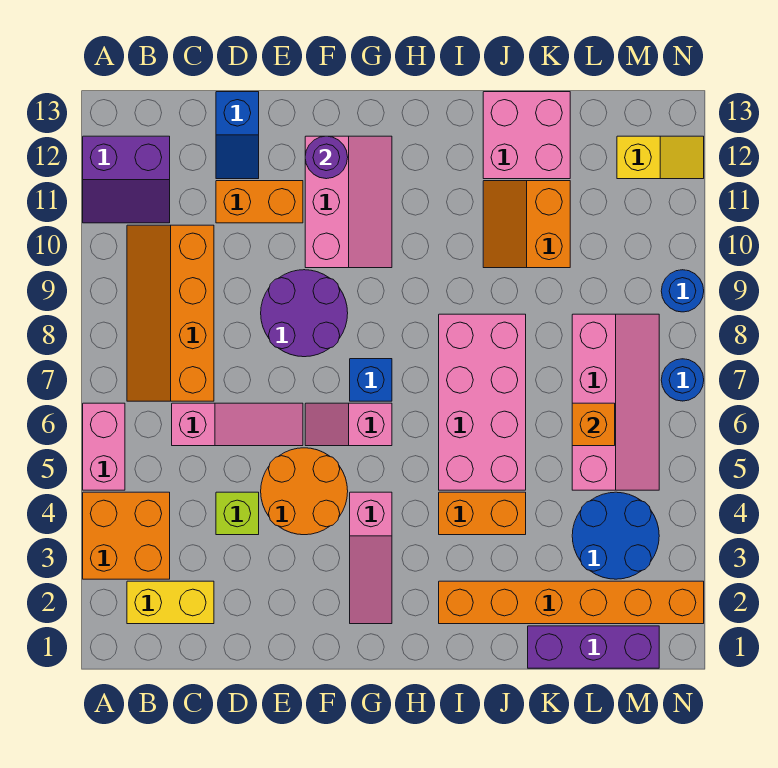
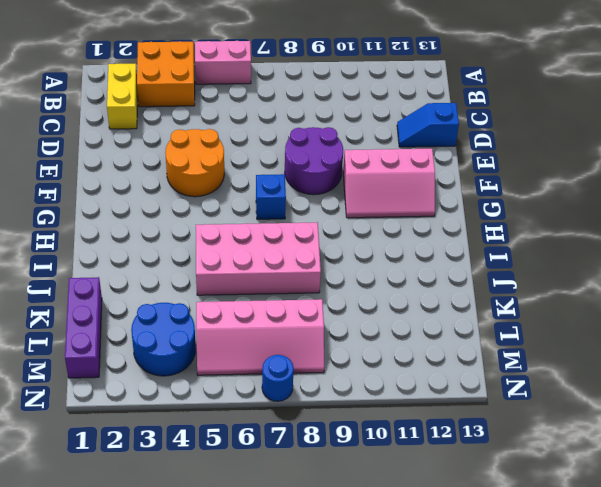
none -> purple 2x2 slope [83,136,170,223]
none -> orange 2x4 slope [127,225,214,401]
none -> pink 1x3 slope [172,403,303,446]

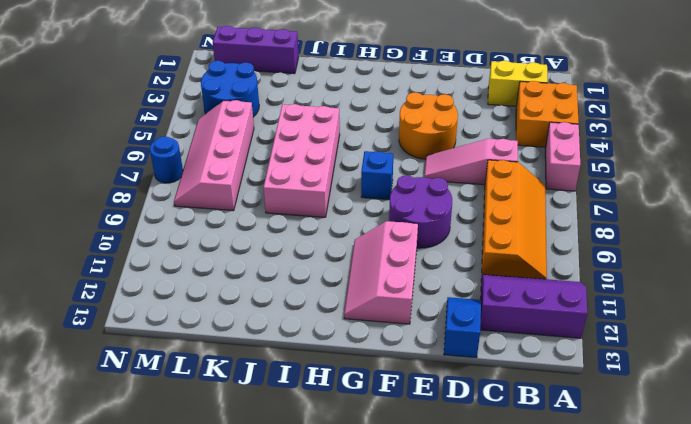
purple 2x3 slope [480,274,587,338] -> purple 2x2 slope [83,136,170,223]
none -> lime 1x1 brick [216,492,259,535]
none -> orange 1x2 brick [216,181,303,223]
none -> pink 1x2 slope [305,403,392,446]

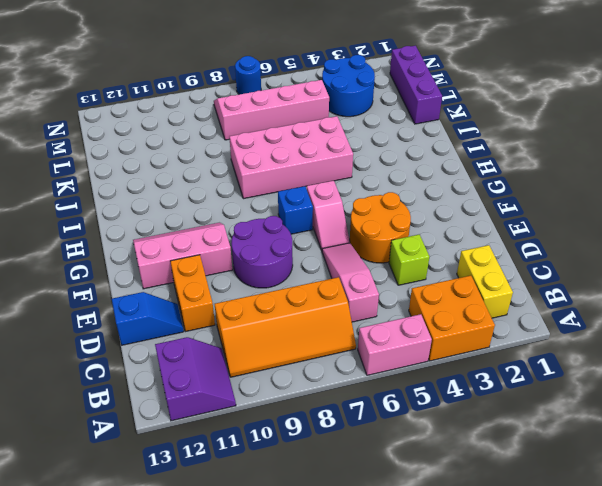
none -> pink 1x3 slope [350,492,392,624]
none -> orange 1x6 brick [439,581,704,624]
none -> orange 1x2 brick [439,492,526,535]

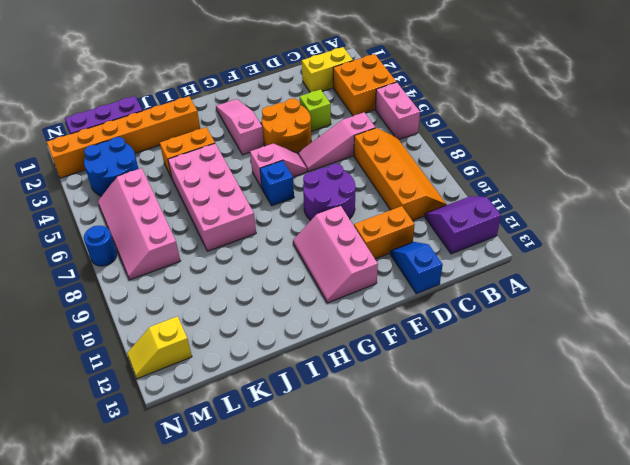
none -> orange 2x2 slope [483,181,570,268]
none -> pink 2x2 brick [483,92,570,179]
none -> blue 1x1 round brick [661,270,704,312]

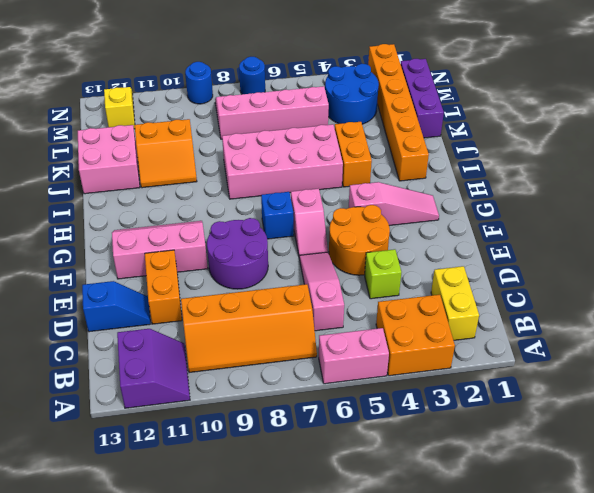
none -> purple 1x1 round brick [305,136,348,179]
none -> orange 1x1 brick [572,403,615,446]

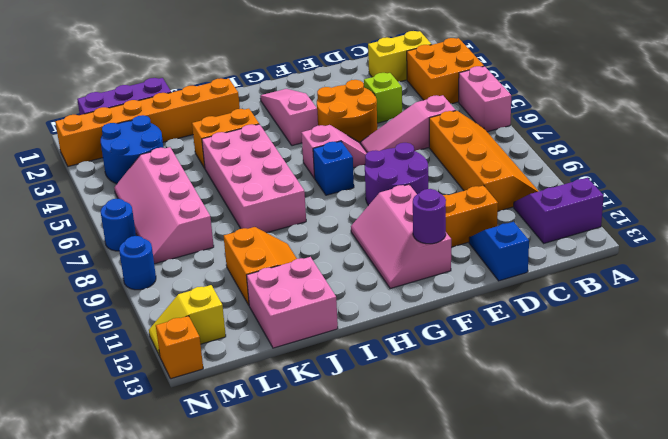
orange 1x1 brick [156,316,203,379] -> orange 1x1 brick moved to [572,403,615,446]

